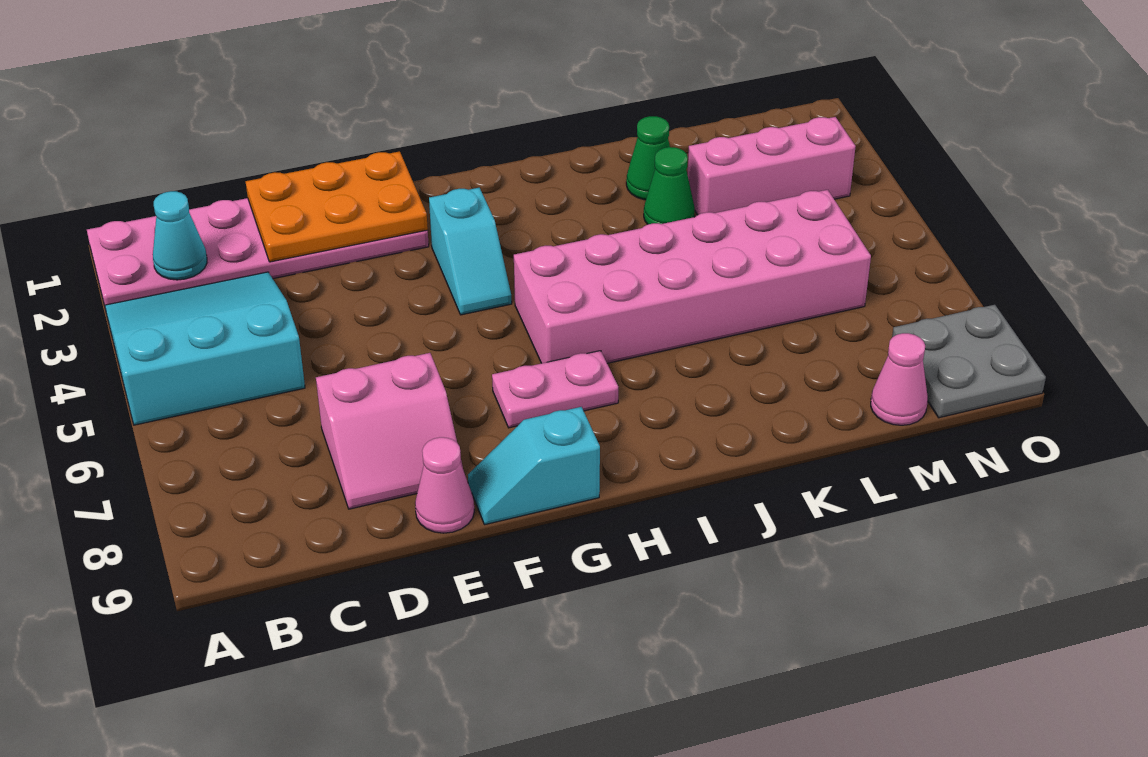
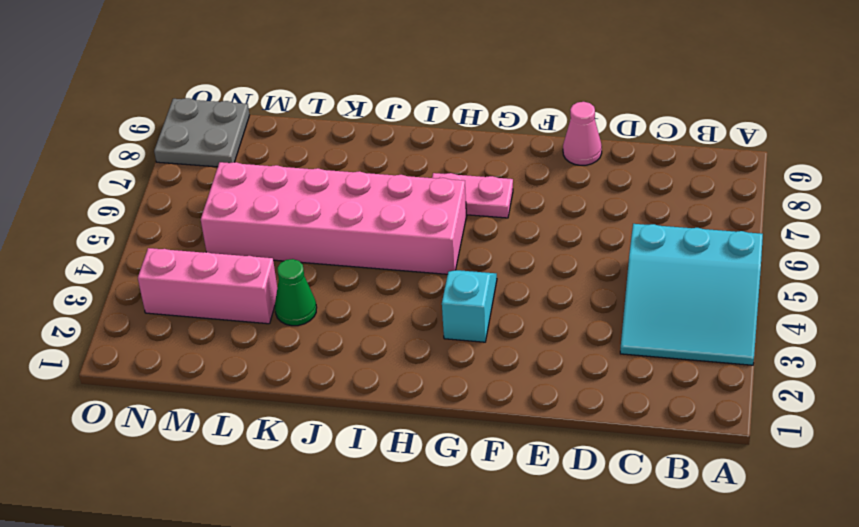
none -> pink 2x6 plate [87,198,429,305]
none -> pink 2x2 slope [316,353,463,509]
none -> cyan 1x2 slope [468,407,600,525]

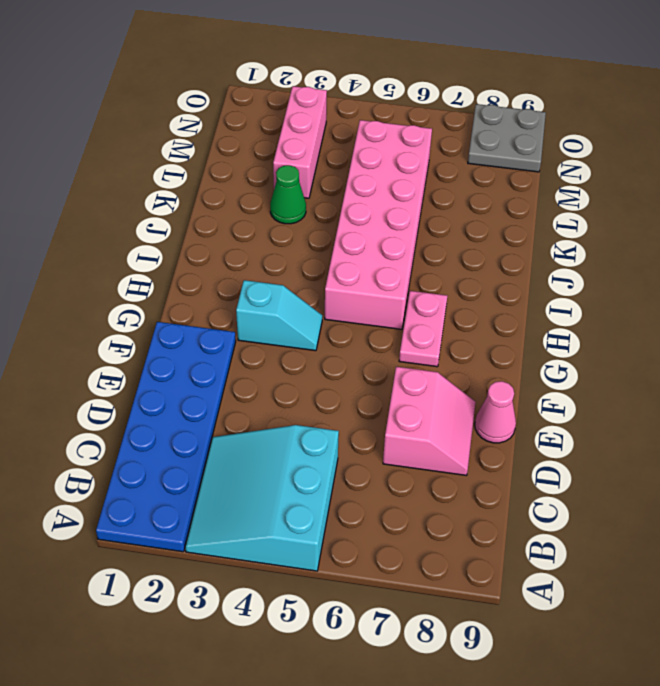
blue 2x6 plate [96,322,236,552] -> pink 2x6 plate [87,198,429,305]
none -> cyan 1x2 slope [468,407,600,525]
none -> green 1x1 cone [626,116,670,200]
none -> pink 1x1 cone [871,333,928,425]

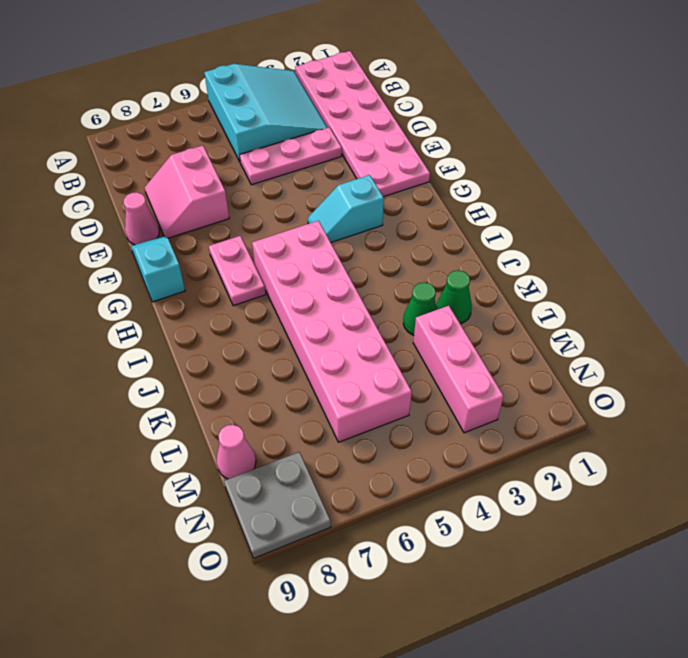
pink 1x3 plate [240,127,342,185] -> none
none -> cyan 1x1 cone [153,191,207,280]
none -> orange 2x3 plate [246,151,428,262]

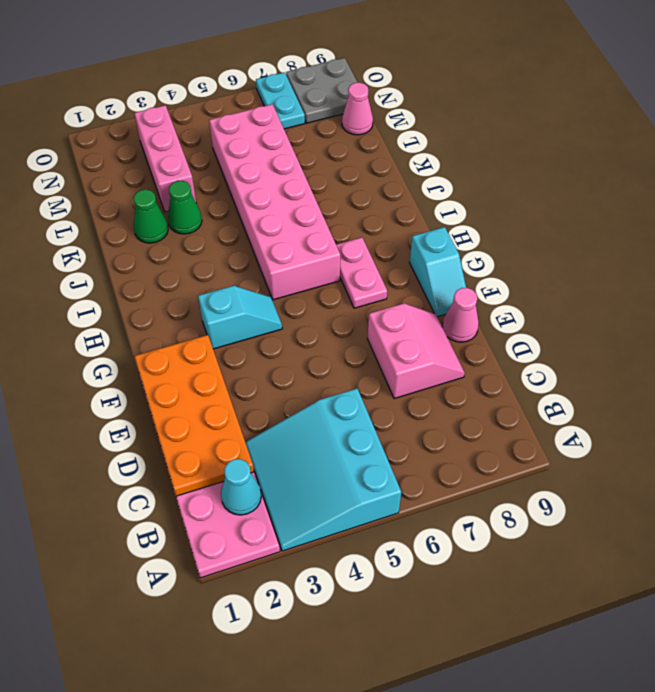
orange 2x4 plate [134,335,254,496] -> orange 2x3 plate [246,151,428,262]
cyan 1x2 plate [256,72,305,129] -> none

